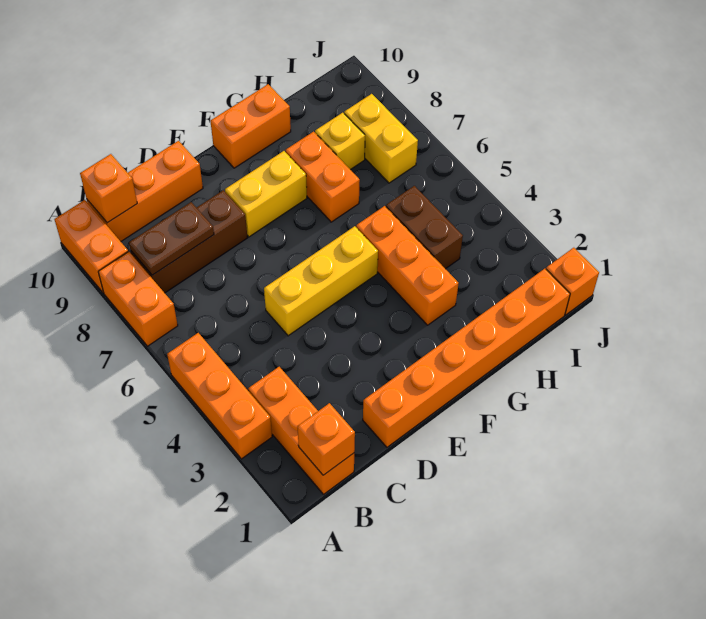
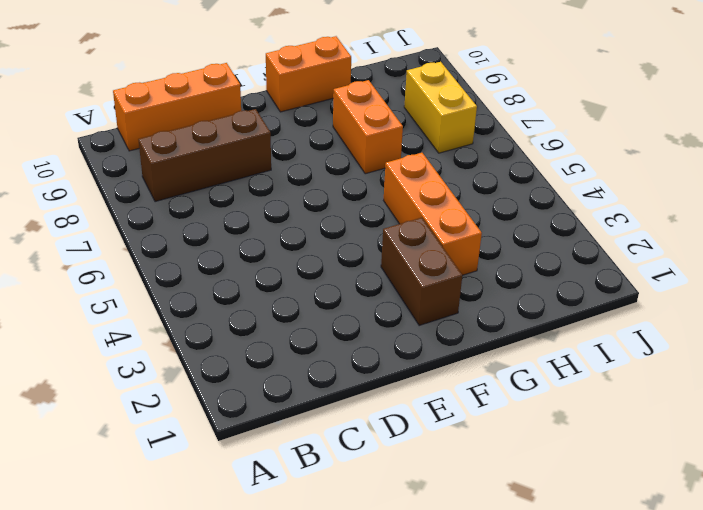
brown 1x2 brick [381,218,462,326] -> brown 1x2 brick moved to [386,186,463,269]
none -> orange 1x3 brick [167,333,272,459]
none -> orange 1x2 brick [98,252,178,346]
none -> orange 1x2 brick [55,200,128,293]

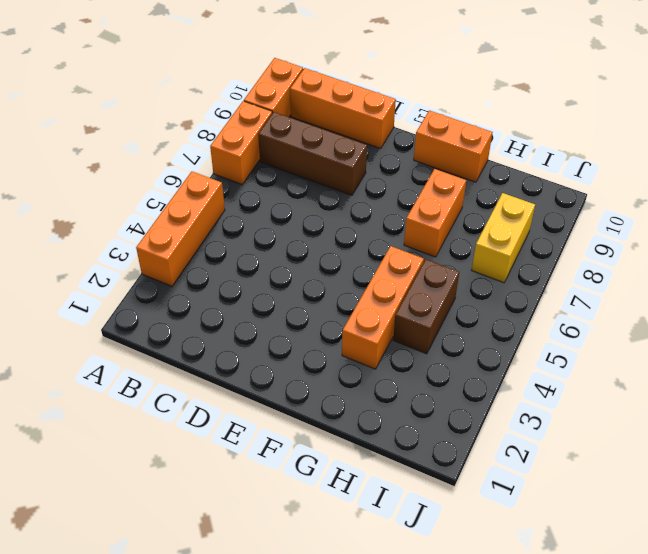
none -> orange 1x3 brick [248,367,354,494]
none -> orange 1x6 brick [363,269,570,447]
none -> yellow 1x3 brick [264,226,378,336]

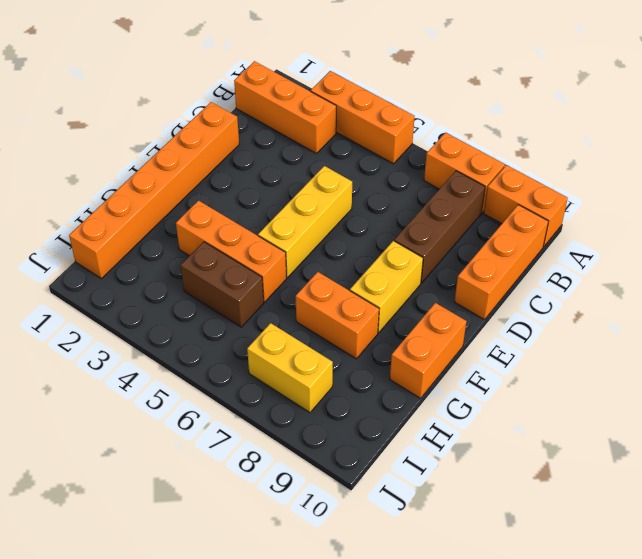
none -> yellow 1x1 brick [315,113,365,170]
none -> orange 1x1 brick [546,248,599,315]
none -> orange 1x1 brick [298,403,355,475]

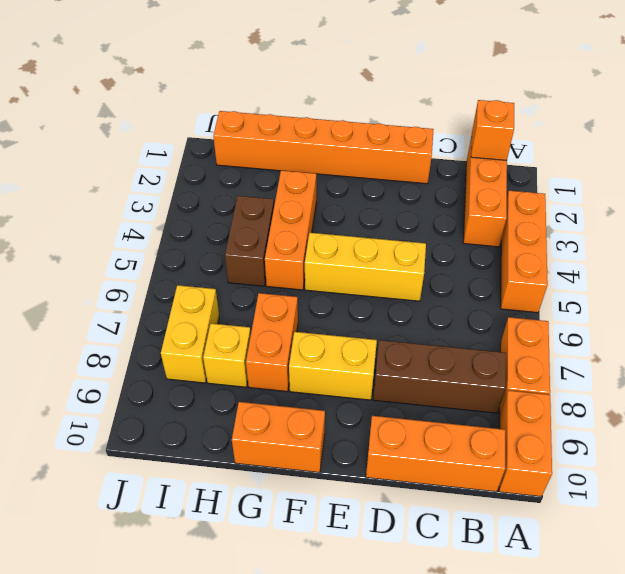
none -> orange 1x1 brick [546,248,599,315]
none -> brown 1x2 plate [129,202,214,275]
none -> orange 1x1 brick [80,154,137,223]

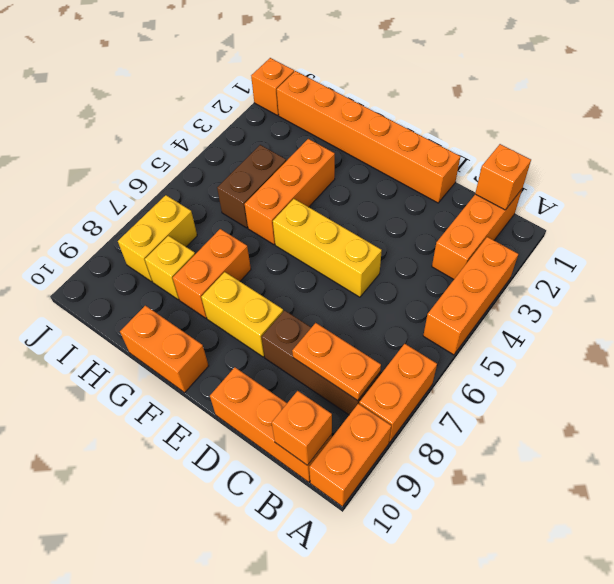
orange 1x2 plate [292,323,381,400] -> brown 1x2 plate [129,202,214,275]

